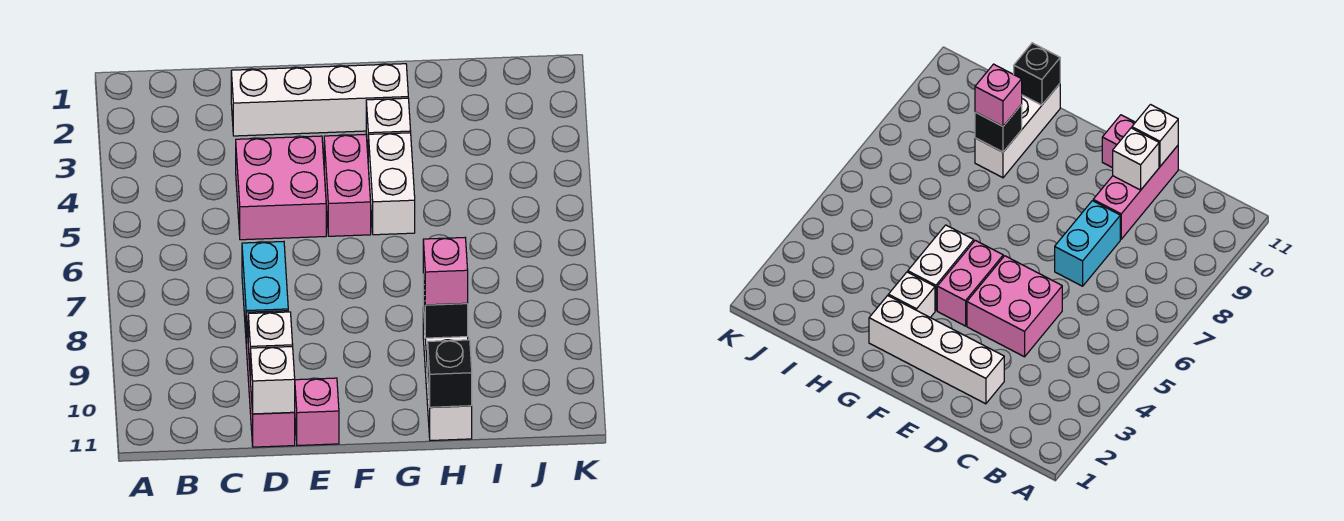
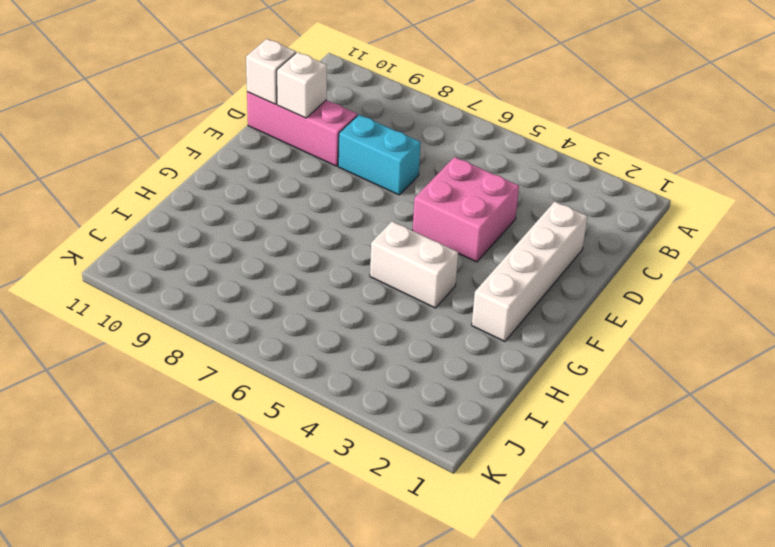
none -> pink 1x1 brick [294,378,339,445]
none -> pink 1x2 brick [324,134,371,236]
none -> white 1x1 brick [366,98,411,151]

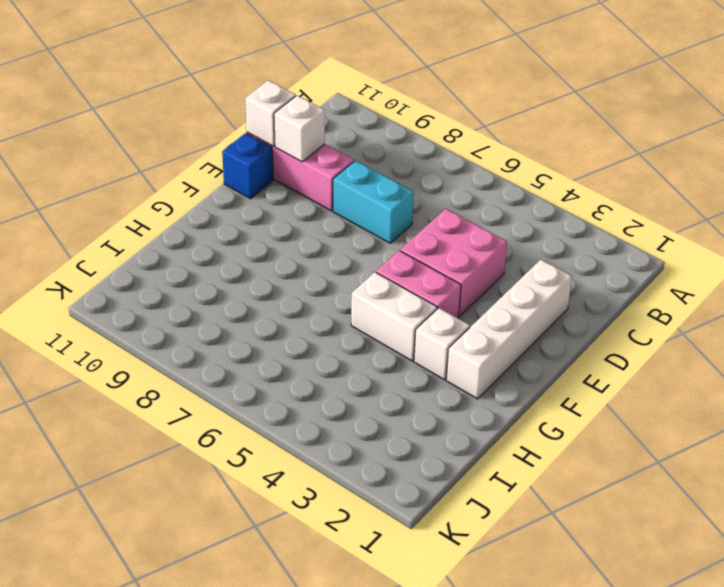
blue 1x1 brick [222,133,273,199] -> pink 1x1 brick [294,378,339,445]
none -> white 1x3 brick [423,308,472,441]
none -> black 1x1 brick [423,274,468,338]
none -> black 1x1 brick [428,340,472,407]

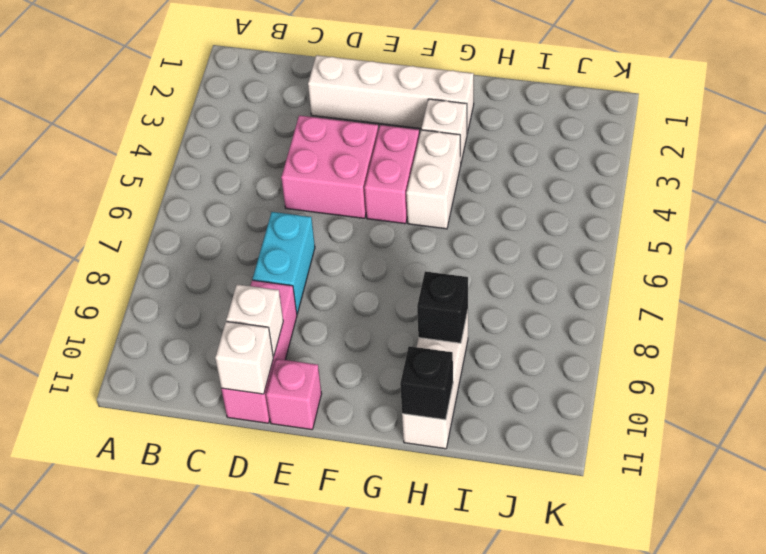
none -> pink 1x1 brick [423,238,468,305]

